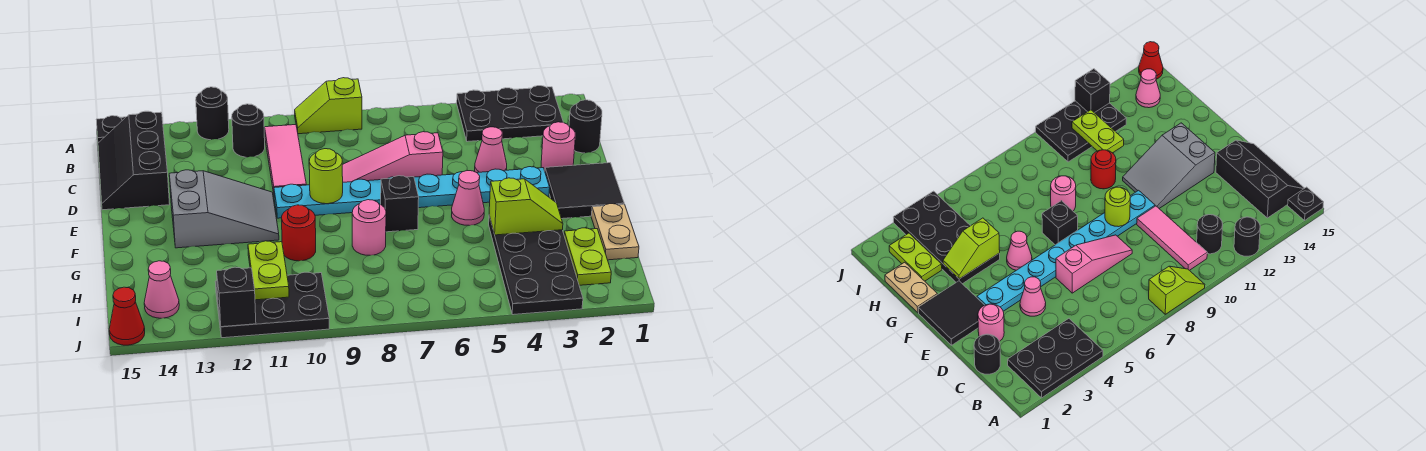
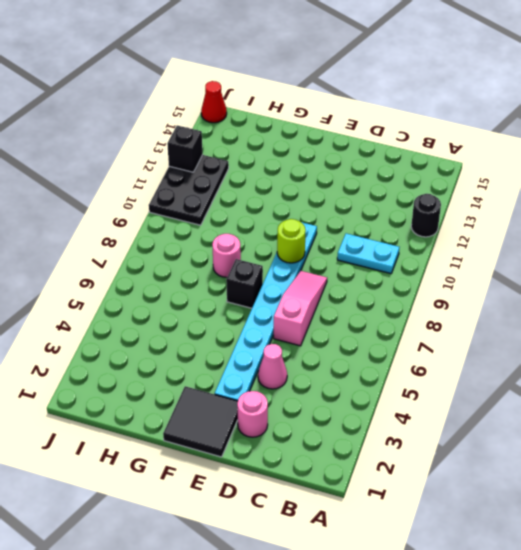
cyan 1x2 plate [337,233,399,274] -> pink 1x3 tile [265,125,306,193]
none -> black 2x3 plate [457,86,563,142]
none -> lime 1x2 slope [295,78,362,134]
none -> black 1x1 plate [96,116,126,143]

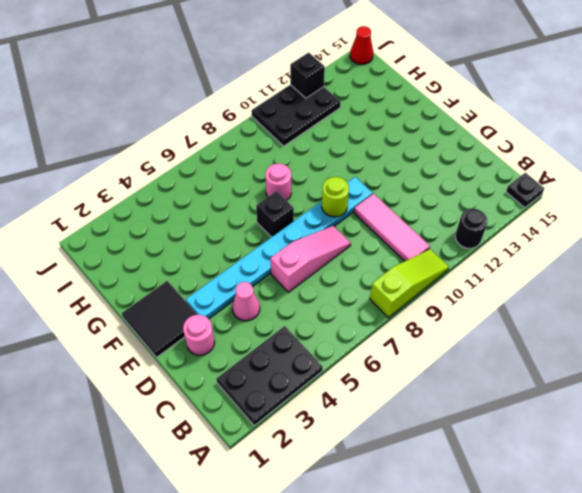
lime 1x3 slope [370,249,449,318] -> lime 1x2 slope [295,78,362,134]
none -> black 1x1 round brick [232,104,265,157]
none -> black 2x3 slope [98,111,170,210]
none -> black 1x1 round brick [569,100,602,153]

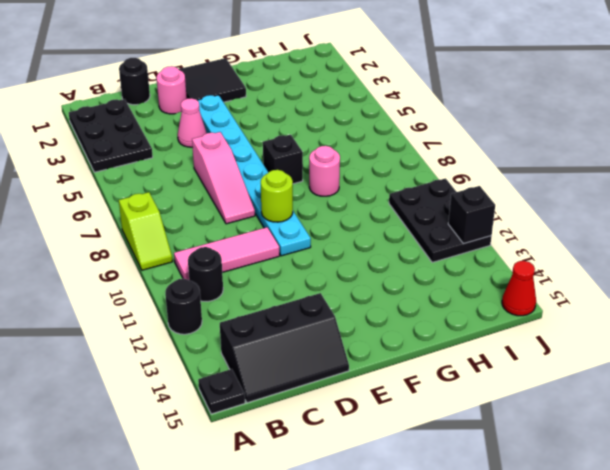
none -> grey 2x3 slope [169,170,279,248]
none -> pink 1x1 cone [452,171,484,226]
none -> tan 1x2 plate [591,204,639,260]

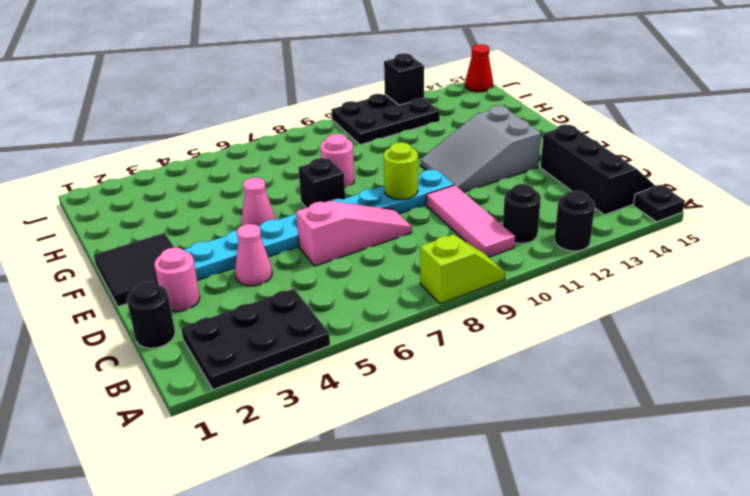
none -> tan 1x2 plate [591,204,639,260]
none -> black 2x4 plate [489,216,583,315]
none -> red 1x1 round brick [282,205,316,261]

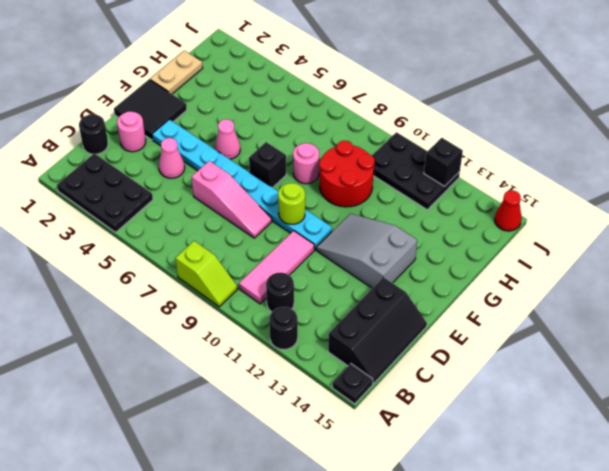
red 2x2 round brick [319,141,375,207] -> red 1x1 round brick [282,205,316,261]
none -> black 2x4 plate [489,216,583,315]
none -> lime 1x2 plate [564,228,611,285]
none -> pink 1x1 cone [144,261,179,318]

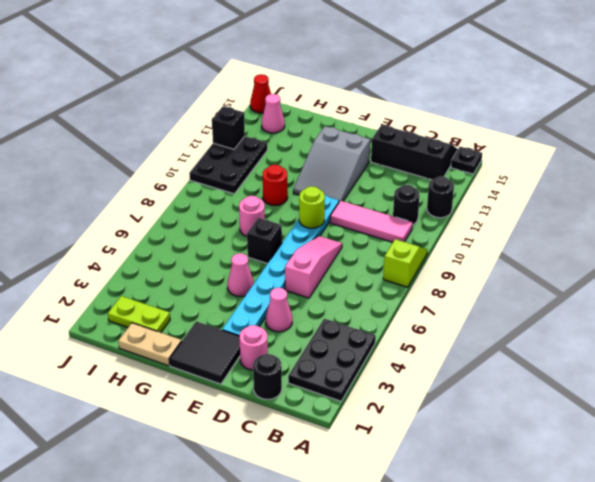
none -> black 2x4 plate [489,216,583,315]
none -> lime 1x2 slope [489,178,563,235]
none -> lime 1x2 plate [248,241,289,300]

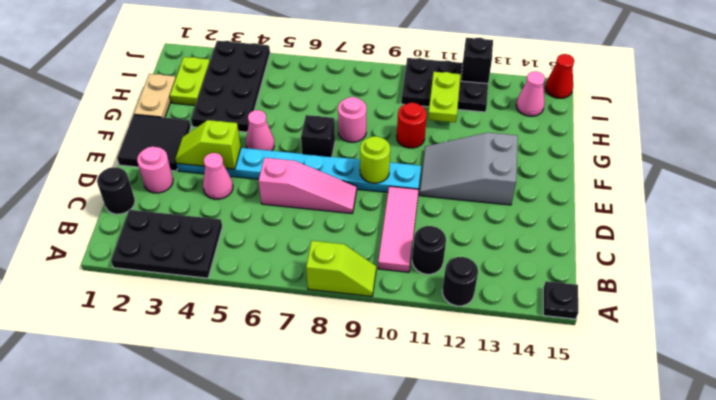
lime 1x2 slope [175,120,241,169] -> lime 1x2 slope moved to [489,178,563,235]
none -> black 2x3 slope [98,111,170,210]

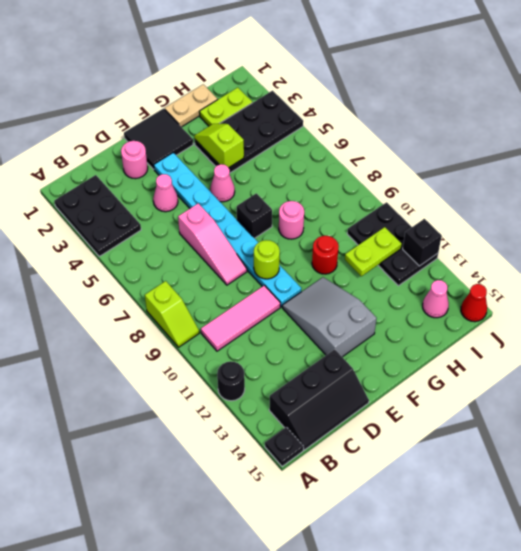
none -> black 1x1 round brick [232,104,265,157]
none -> black 1x1 round brick [569,100,602,153]

